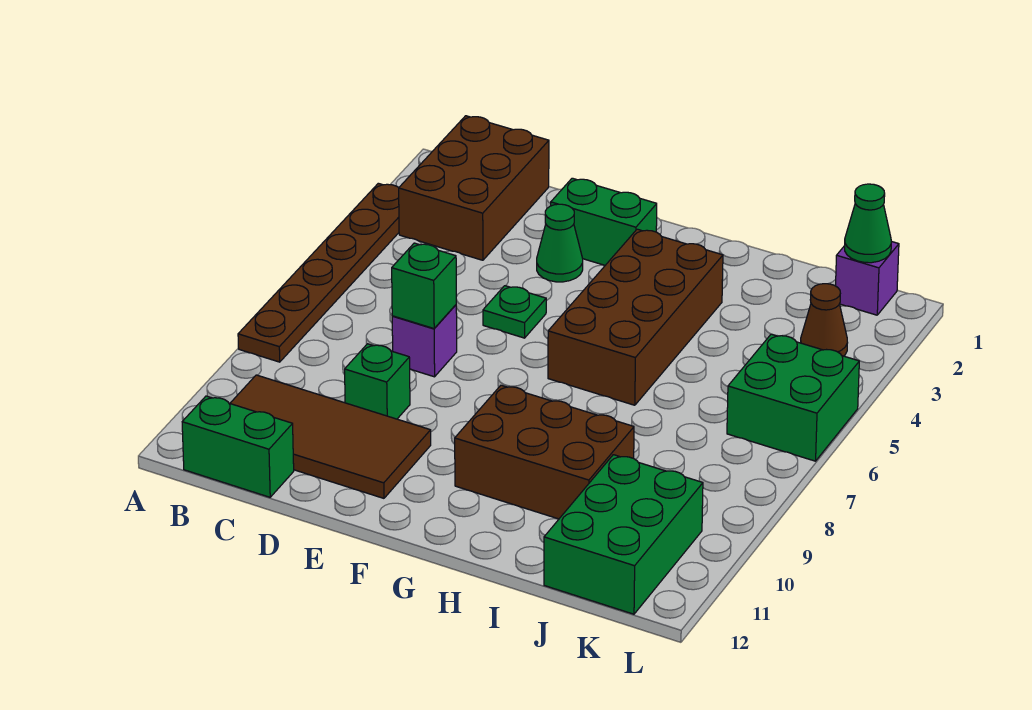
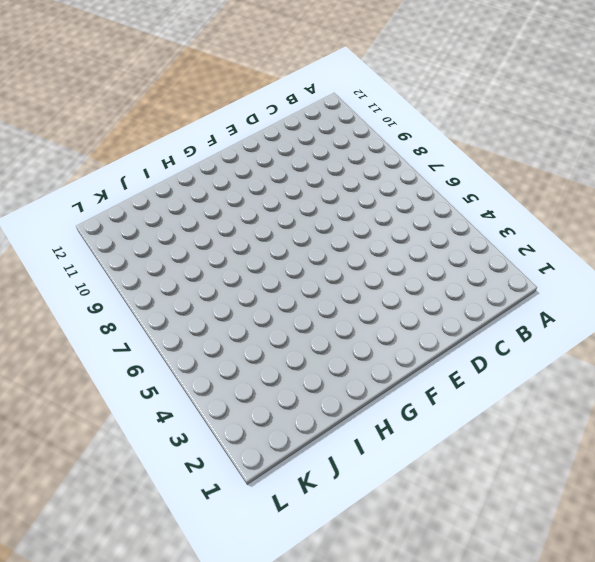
none -> brown 1x6 plate [238,183,399,362]
none -> brown 2x3 brick [399,116,549,260]
none -> brown 2x4 tile [230,375,431,498]

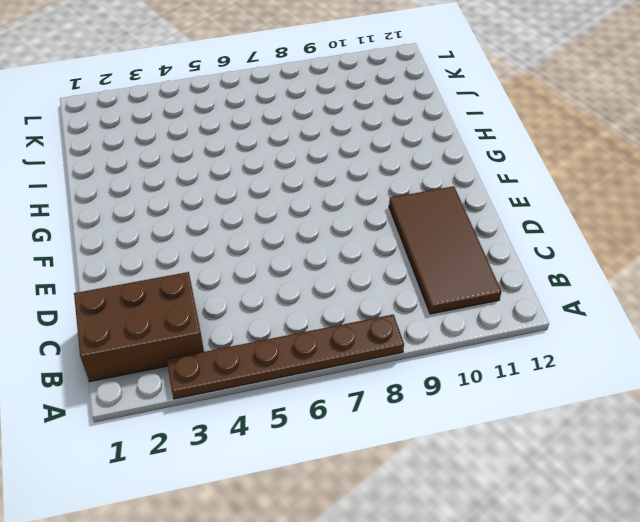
none -> green 1x2 brick [182,396,294,497]
none -> purple 1x1 brick [392,305,457,377]
none -> green 1x1 brick [345,344,410,419]

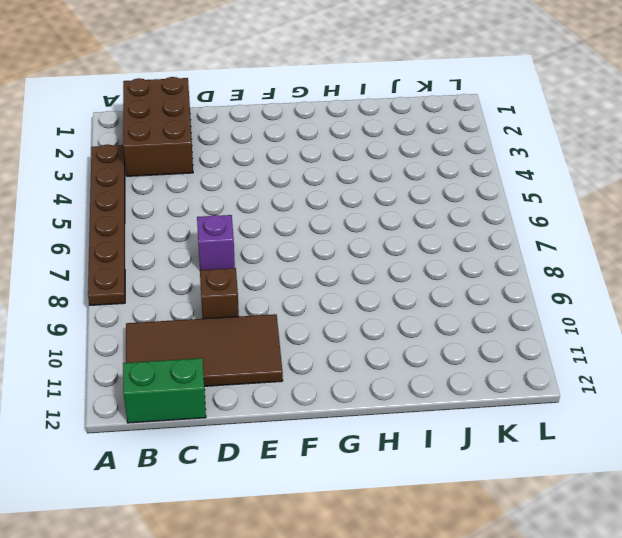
brown 1x1 brick [200,268,239,319] -> green 1x1 brick [345,344,410,419]
none -> green 1x2 brick [551,178,657,265]
none -> green 1x1 cone [537,204,583,282]
none -> green 1x1 plate [483,286,546,338]

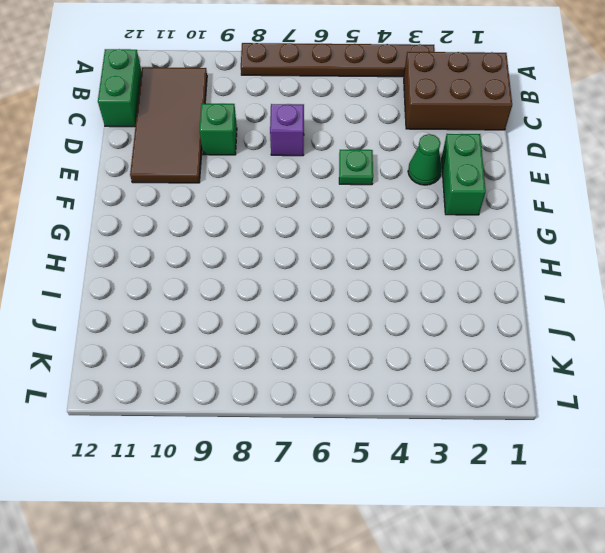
none -> brown 2x4 brick [548,229,723,405]
none -> brown 2x3 brick [455,385,634,519]
none -> green 2x3 brick [544,455,703,614]

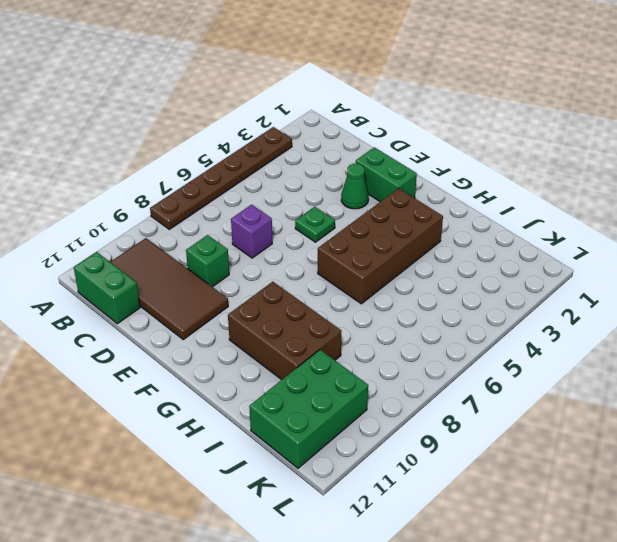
none -> brown 2x3 brick [399,116,549,260]
none -> purple 1x1 brick [836,241,899,315]
none -> brown 1x1 cone [801,284,848,356]

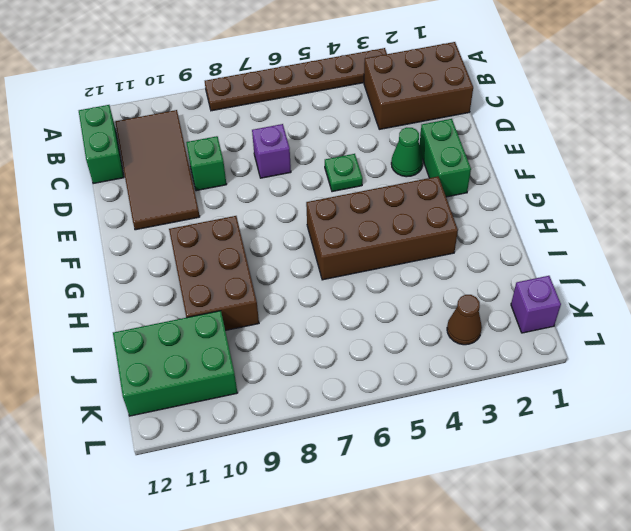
none -> green 2x2 brick [727,334,859,461]
none -> green 1x1 brick [392,243,456,328]
none -> green 1x1 cone [845,184,891,263]

